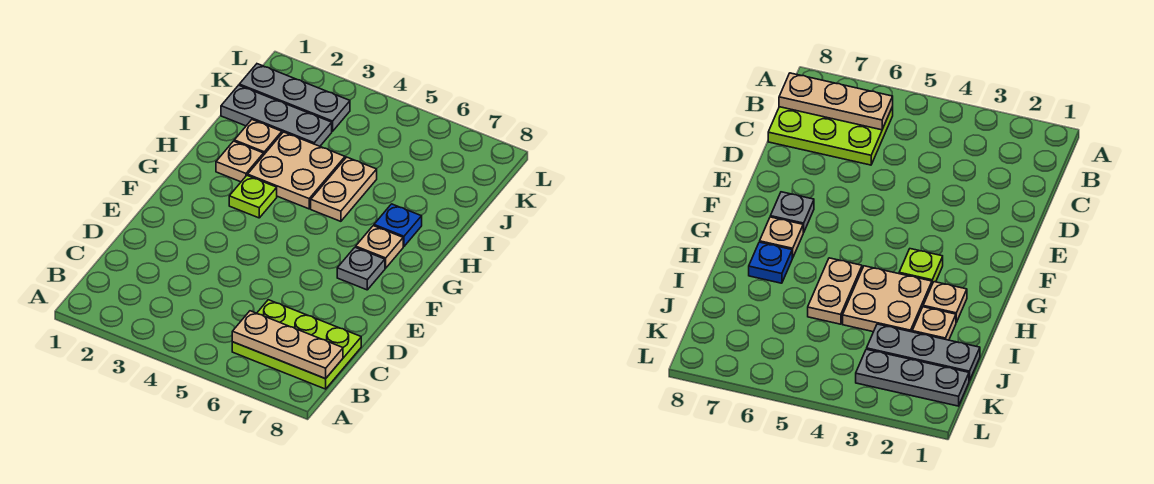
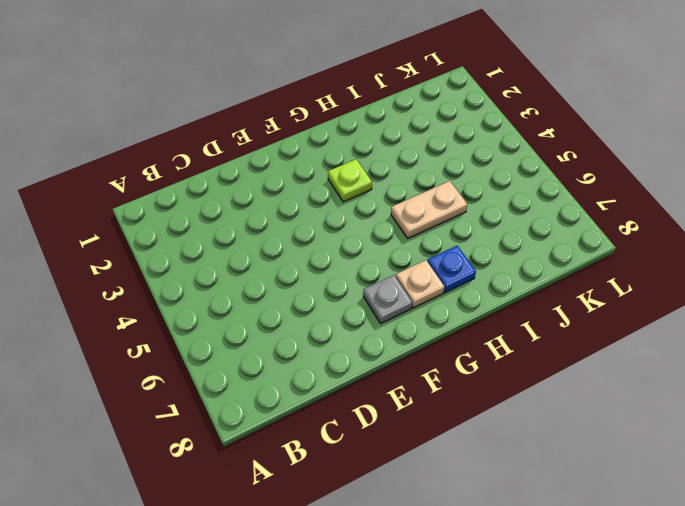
none -> lime 2x3 plate [232,300,361,389]
none -> tan 1x1 plate [216,141,264,182]
none -> tan 2x2 plate [248,132,345,209]

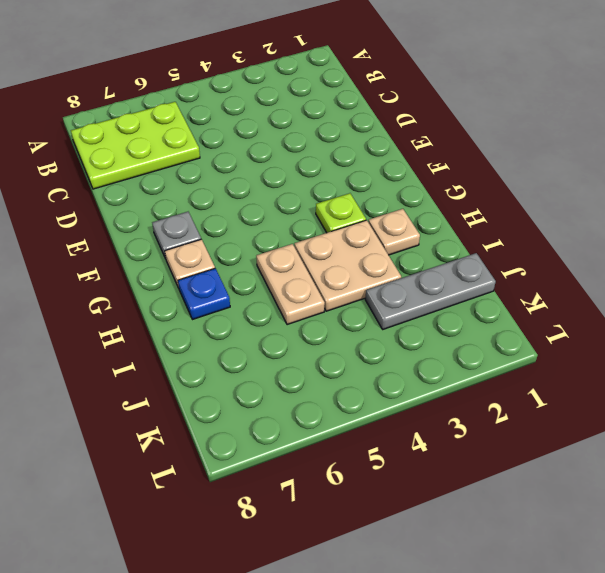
none -> tan 1x1 plate [234,120,282,154]
none -> grey 1x3 plate [239,64,350,131]
none -> tan 1x3 plate [232,311,343,379]

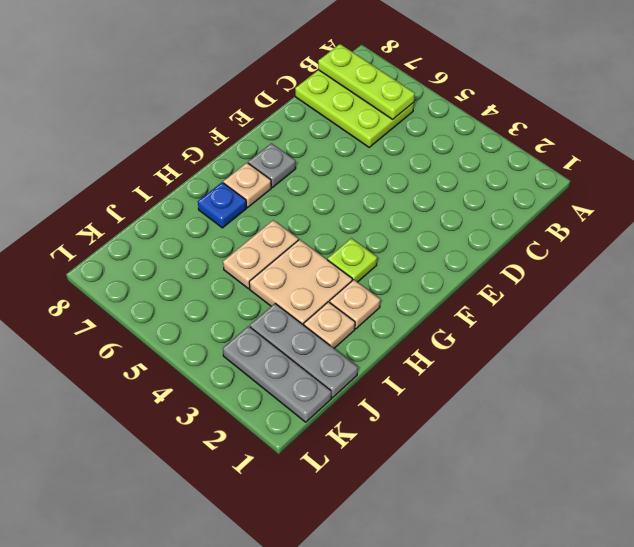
lime 1x3 plate [318,44,415,119] -> tan 1x3 plate [232,311,343,379]

